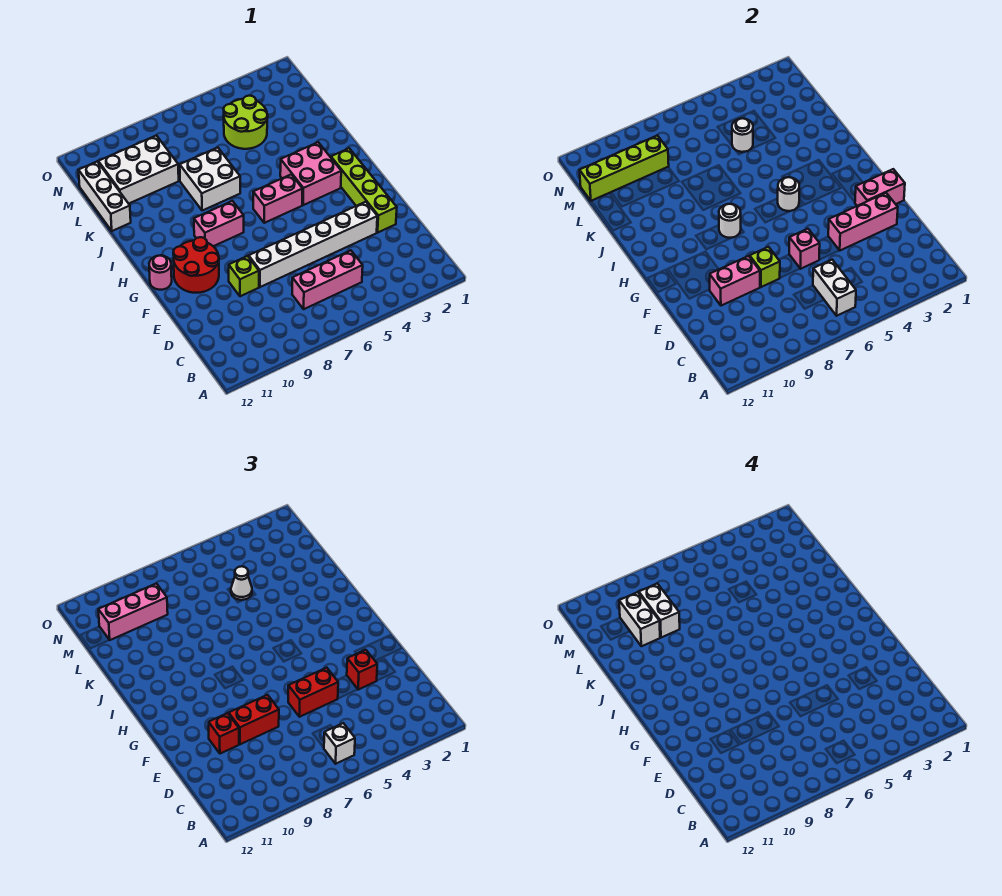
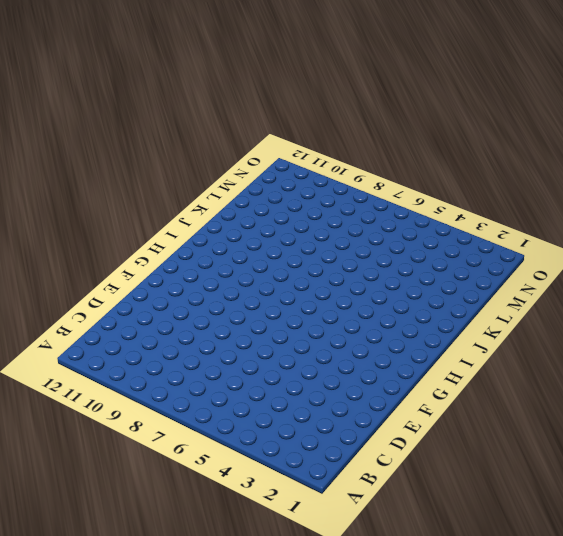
none -> pink 1x3 brick [292,250,363,309]
none -> lime 1x4 brick [331,148,397,232]
none -> white 1x6 brick [249,202,377,287]
none -> lime 1x1 brick [229,256,259,296]

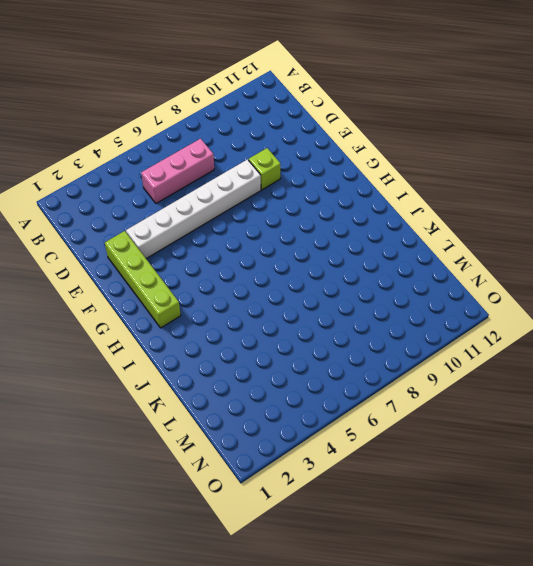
none -> red 2x2 round brick [173,237,219,293]
none -> pink 1x1 round brick [149,255,172,290]
none -> pink 2x2 brick [280,142,341,205]
none -> pink 1x2 brick [253,175,303,223]

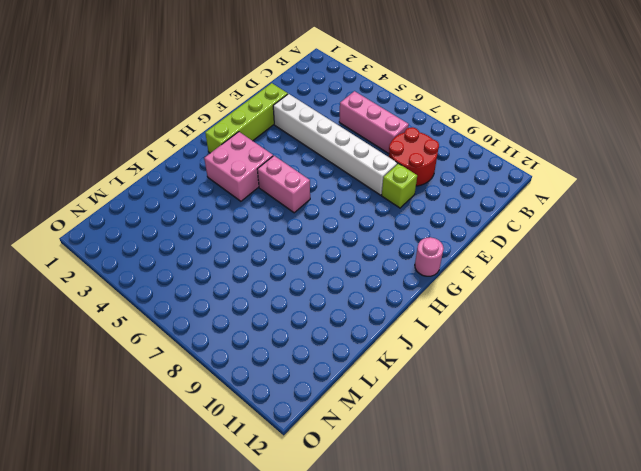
red 2x2 round brick [389,127,439,186] -> red 2x2 round brick moved to [173,237,219,293]
none -> pink 1x2 brick [194,201,244,246]
none -> white 2x2 brick [180,148,240,211]
none -> white 1x3 brick [79,162,131,231]
none -> lime 2x2 round brick [224,96,268,149]

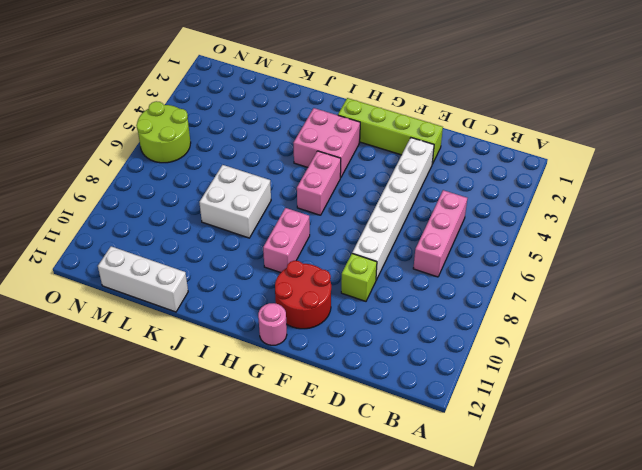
lime 2x2 round brick [136,101,191,163] -> lime 2x2 round brick moved to [224,96,268,149]
none -> white 2x3 brick [98,135,179,204]
none -> white 1x2 brick [813,260,856,316]
none -> pink 1x3 brick [828,193,898,250]
none -> pink 1x1 brick [789,229,820,269]

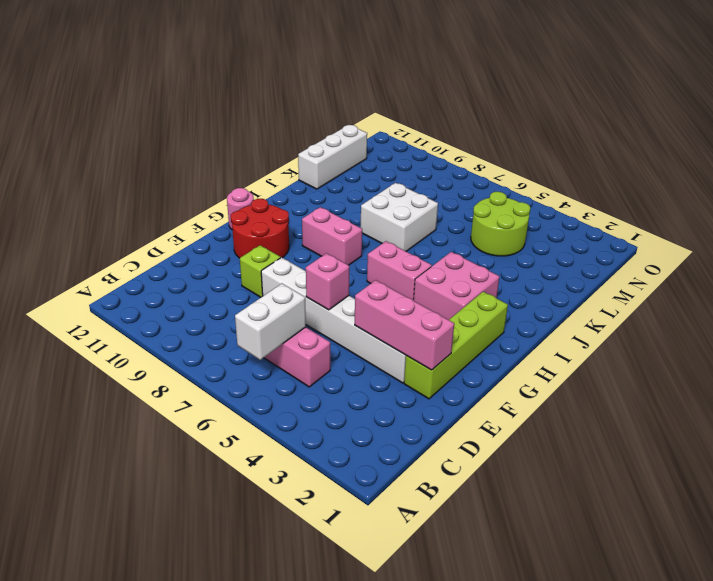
none -> white 2x3 brick [98,135,179,204]
none -> lime 1x1 brick [750,247,780,287]
none -> pink 1x2 brick [710,256,760,306]
none -> pink 1x2 brick [855,169,905,206]

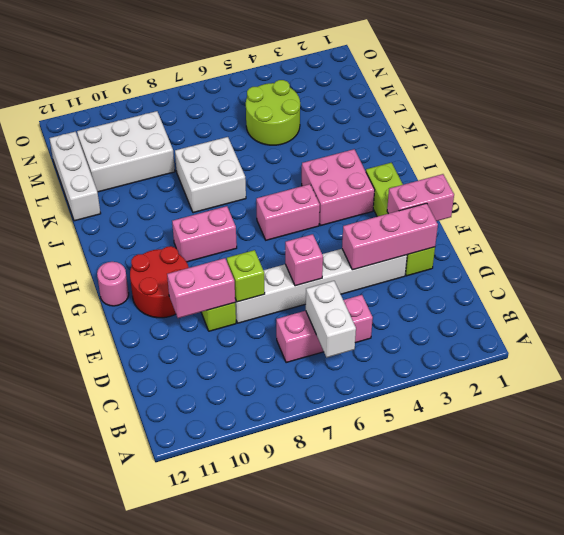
none -> white 1x1 round brick [778,177,799,211]
none -> white 1x1 round brick [719,204,741,238]
none -> white 1x1 round brick [732,118,753,152]
none -> lime 1x4 brick [580,135,669,201]

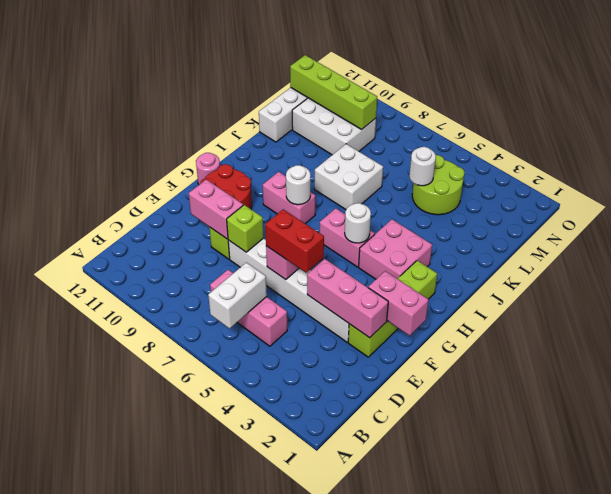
none -> white 1x1 brick [324,723,355,764]
none -> red 1x1 brick [347,650,377,690]
none -> red 1x2 brick [229,695,279,744]
none -> red 1x1 brick [209,713,239,754]

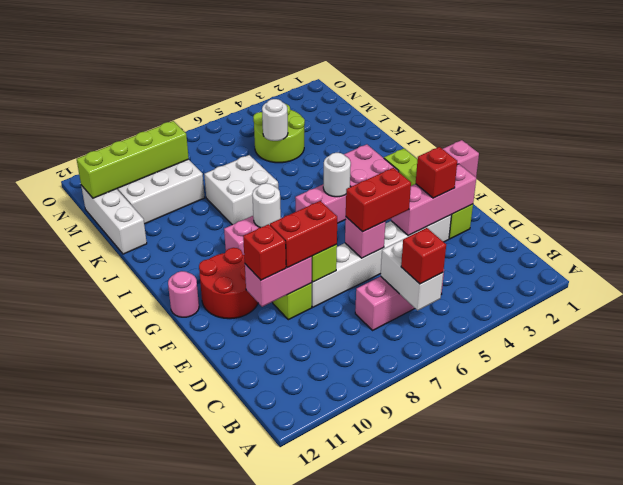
red 1x1 brick [401,228,446,284] -> white 1x1 brick [324,723,355,764]
none -> white 1x1 cone [231,566,252,600]
none -> pink 1x3 brick [98,583,168,640]
none -> white 1x2 brick [639,583,680,638]
none -> white 1x2 brick [619,592,660,646]

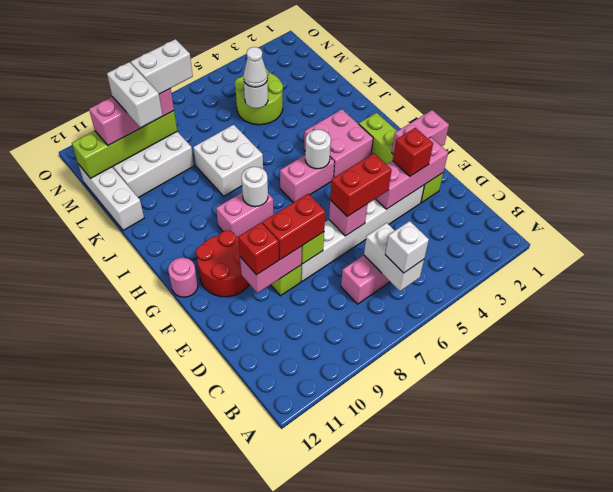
white 1x2 brick [131,39,193,94] -> white 1x2 brick turned to [639,583,680,638]

